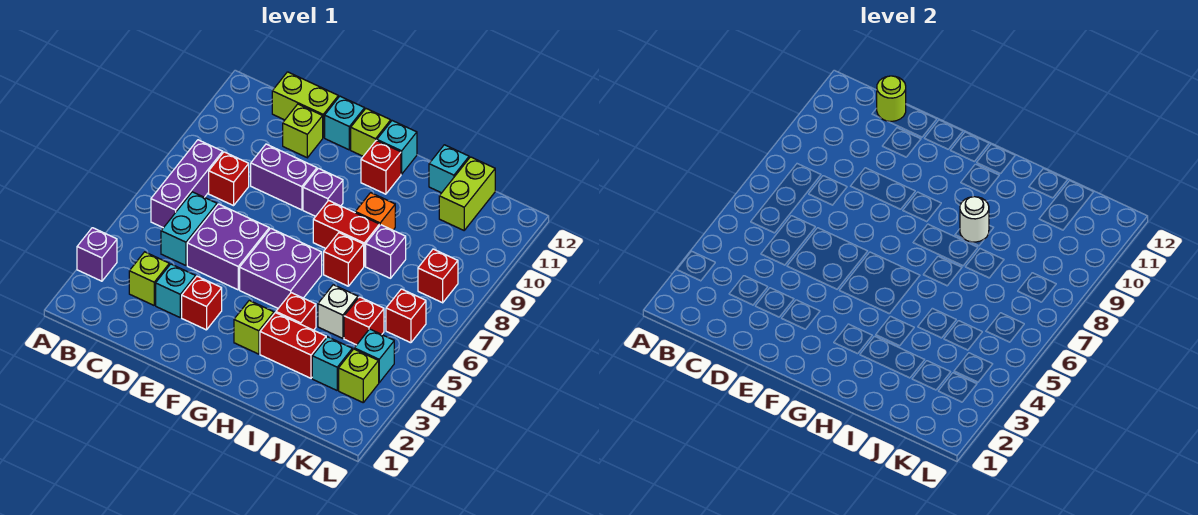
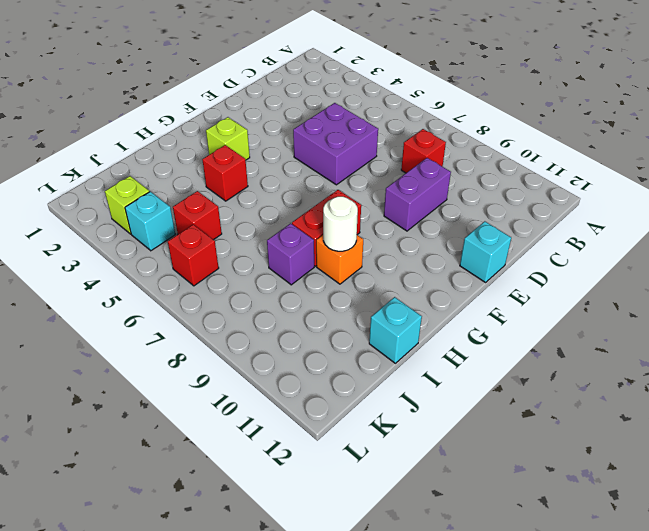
none -> purple 1x1 brick [77,228,117,281]
none -> purple 1x3 brick [151,140,223,228]
none -> lime 1x1 brick [129,252,169,305]
none -> cyan 1x2 brick [161,192,217,265]

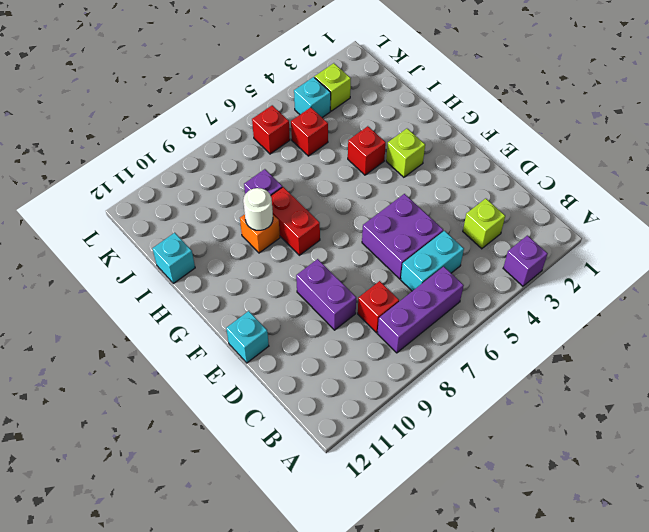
none -> lime 1x2 brick [272,72,338,138]
none -> cyan 1x1 brick [156,264,196,317]
none -> lime 1x1 brick [283,104,323,158]
none -> red 1x1 brick [182,276,222,330]

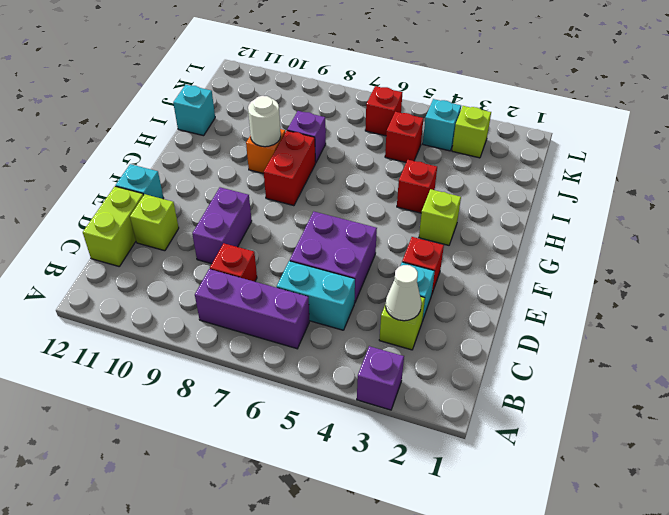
white 1x1 cone [386,265,421,321] -> none
none -> purple 2x2 brick [240,228,322,308]
none -> purple 1x1 brick [303,168,343,216]
none -> lime 1x1 brick [351,109,391,156]
none -> red 1x1 brick [361,141,401,194]

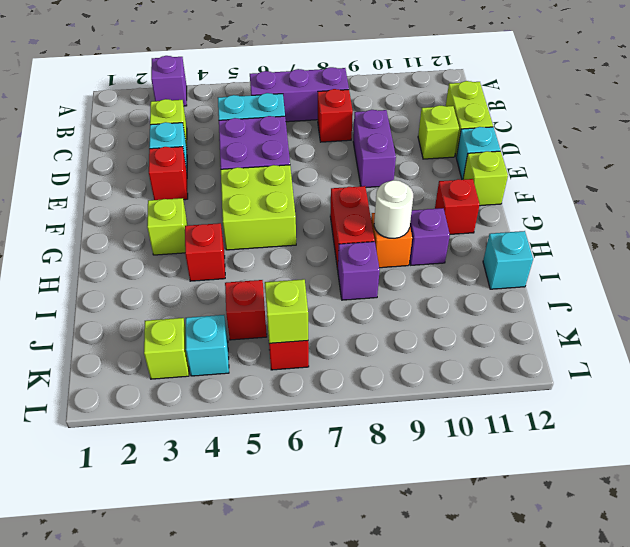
lime 2x2 brick [221,165,296,250] -> purple 2x2 brick [240,228,322,308]
purple 1x1 brick [409,208,450,265] -> purple 1x1 brick moved to [303,168,343,216]
lime 1x1 brick [265,279,308,343] -> none
none -> cyan 1x1 brick [377,121,417,174]
none -> red 1x2 brick [260,313,326,378]
none -> red 1x1 brick [324,233,364,286]
none -> white 1x1 brick [318,285,358,338]

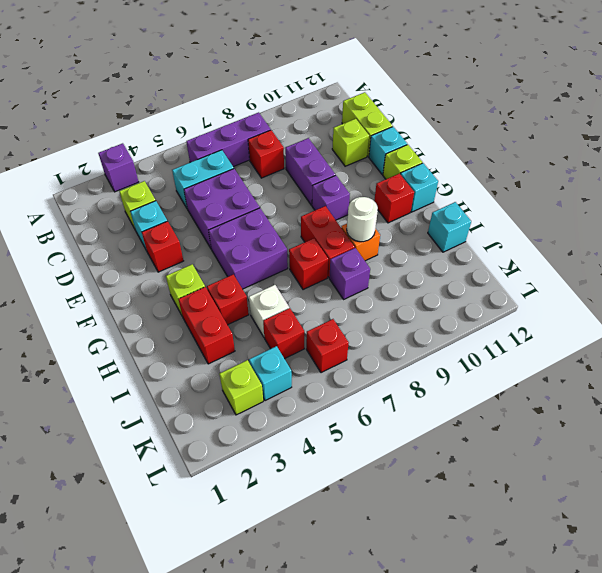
none -> cyan 1x1 brick [312,337,352,390]
none -> lime 1x2 brick [439,157,495,230]
none -> red 1x1 brick [418,249,458,303]
none -> lime 1x1 round brick [877,76,906,121]

